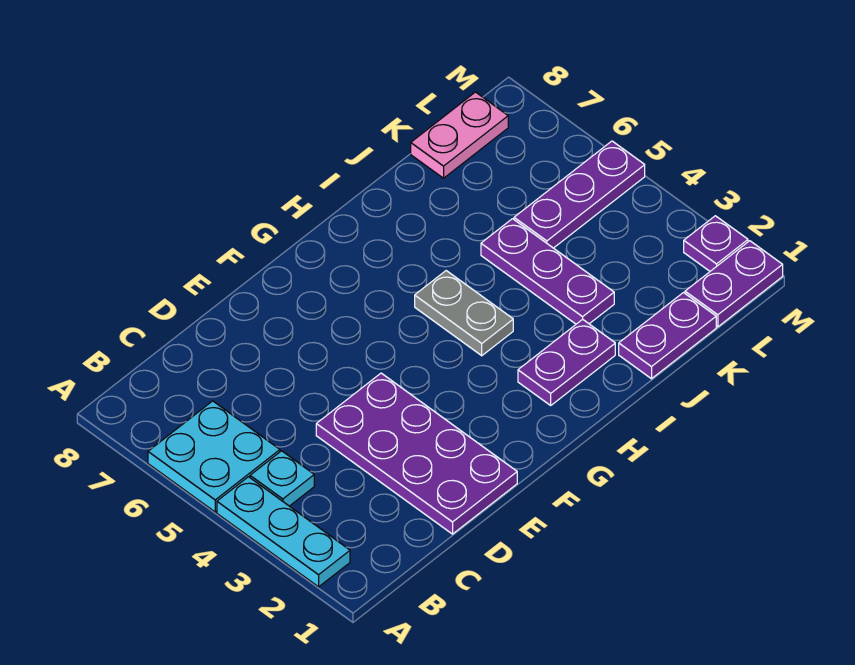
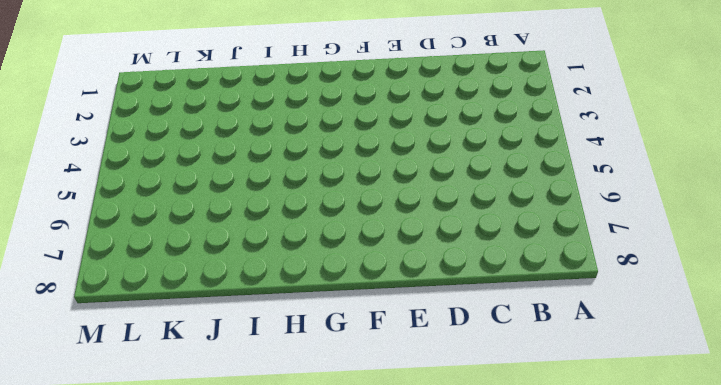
none -> cyan 1x3 plate [217,477,350,587]
none -> cyan 2x2 plate [148,401,280,512]
none -> cyan 1x1 plate [250,451,314,506]

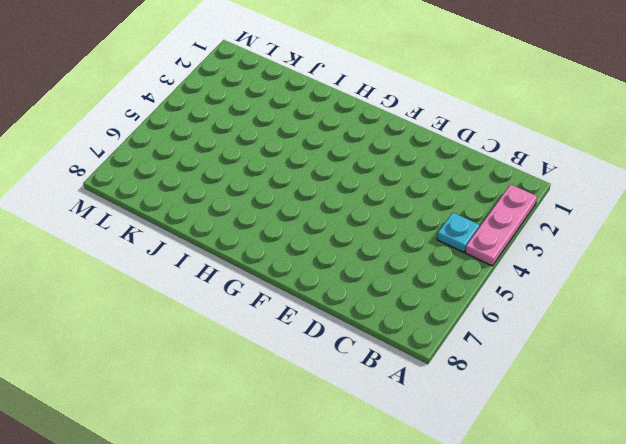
pink 1x3 plate [465,184,537,266] -> cyan 1x3 plate [217,477,350,587]
none -> cyan 2x2 plate [148,401,280,512]
none -> purple 2x4 plate [316,373,517,534]
none -> purple 1x2 plate [518,319,615,405]

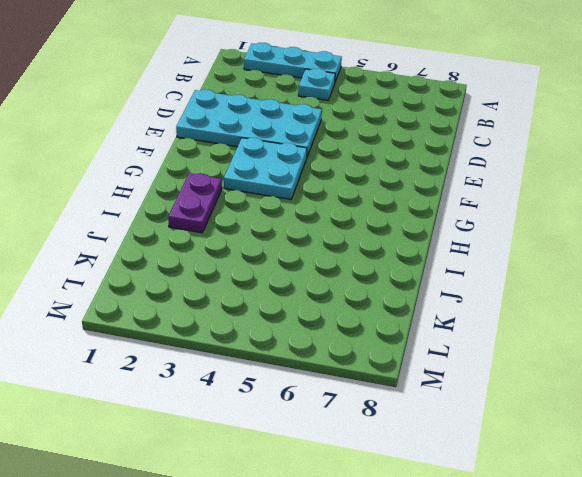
cyan 2x4 plate [176,90,322,156] -> purple 2x4 plate [316,373,517,534]
cyan 2x2 plate [224,138,307,199] -> cyan 2x2 plate moved to [148,401,280,512]
none -> grey 1x2 plate [415,271,513,356]
none -> purple 1x2 plate [619,293,716,379]
none -> purple 1x3 plate [481,219,614,324]

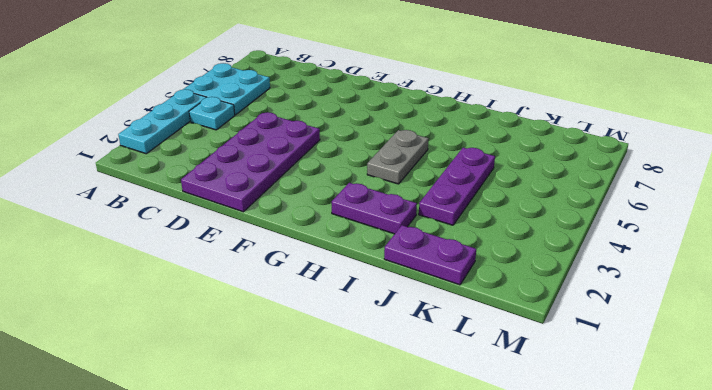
none -> purple 1x3 plate [514,141,645,248]
none -> pink 1x2 plate [411,92,508,178]
none -> purple 1x2 plate [685,241,783,327]

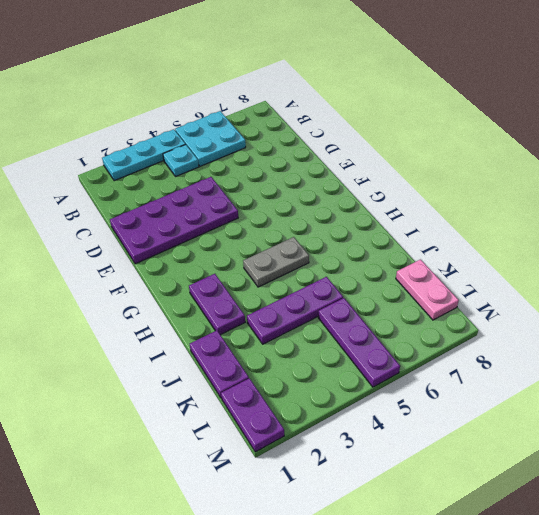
none -> purple 1x1 plate [684,216,748,271]

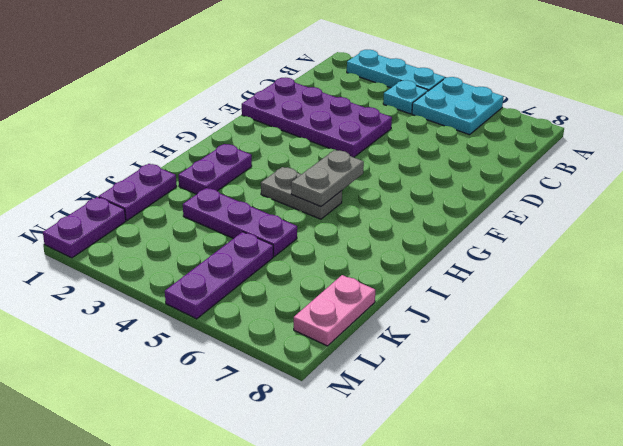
grey 1x2 plate [291,150,364,207] -> none
none -> purple 1x1 plate [684,216,748,271]

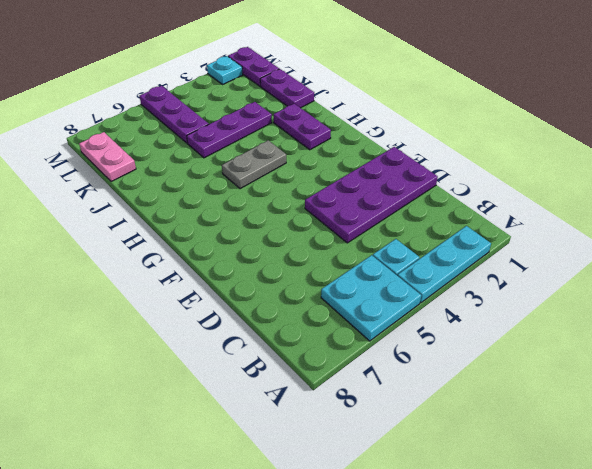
cyan 1x1 plate [207,56,243,84] -> purple 1x1 plate [684,216,748,271]

